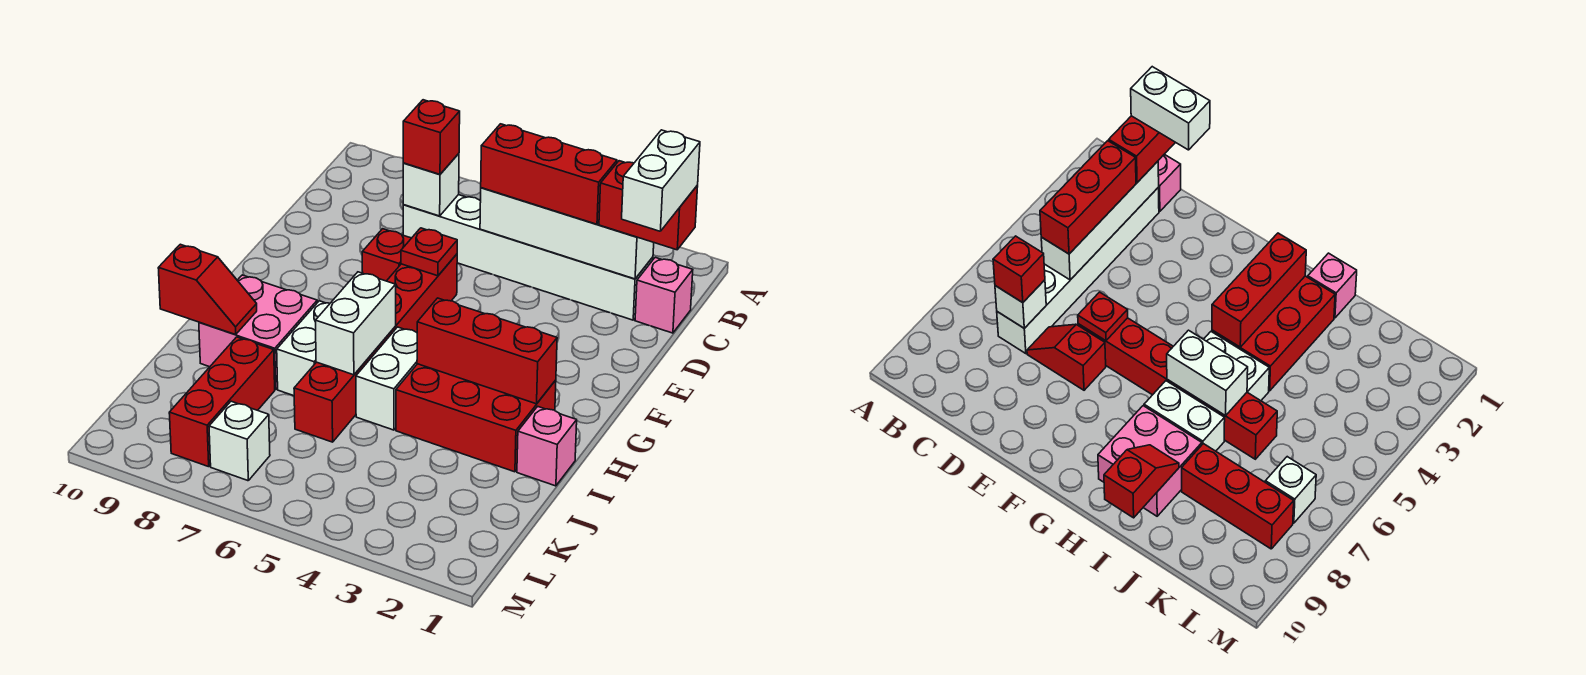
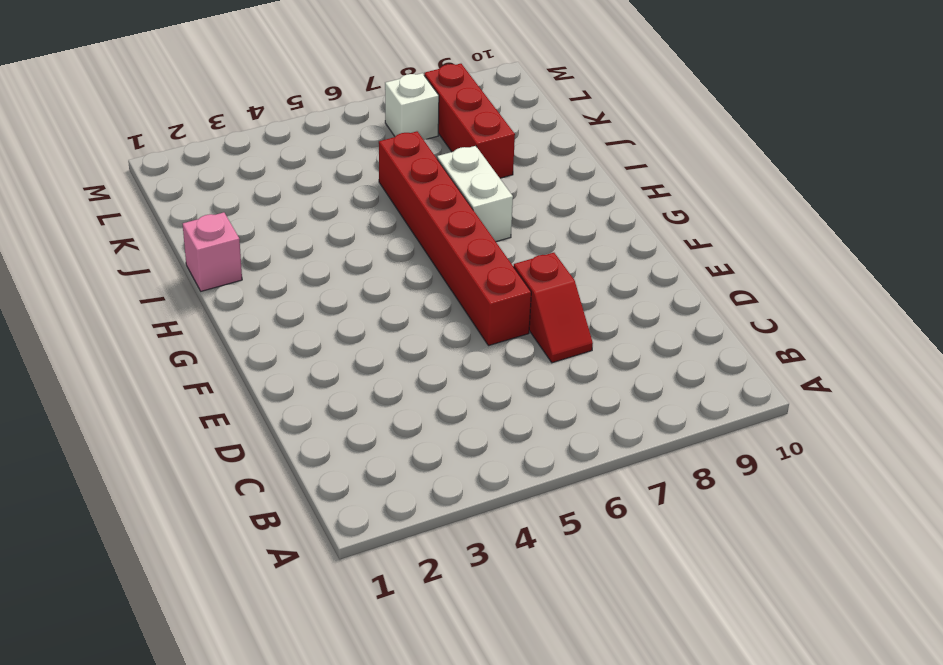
none -> pink 1x1 brick [635,258,693,333]
none -> white 1x6 brick [403,195,653,320]
none -> red 2x3 brick [396,364,556,472]

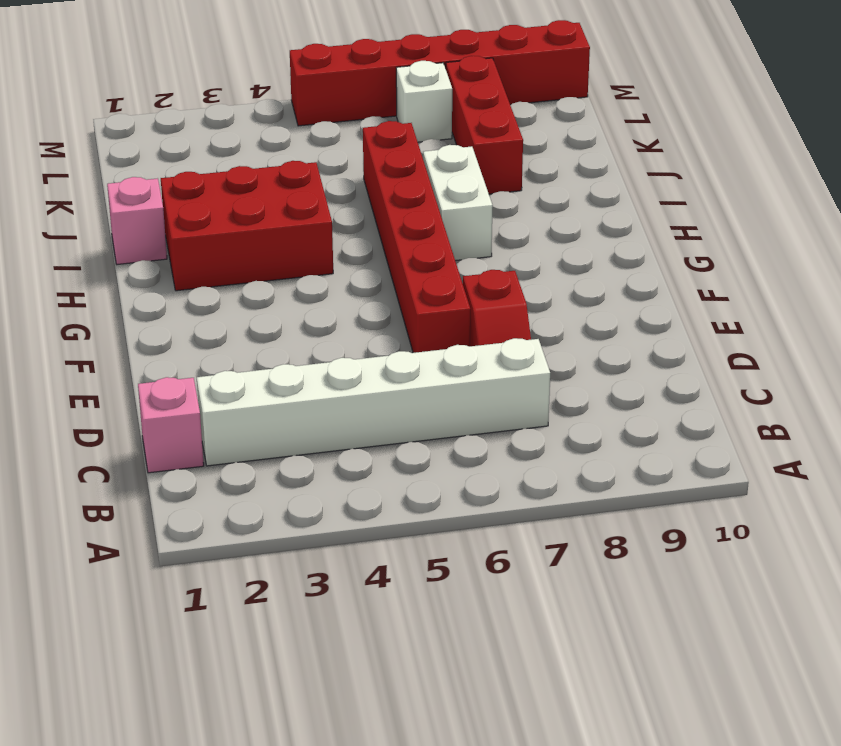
red 1x6 brick [290,20,590,126] -> none
none -> white 1x2 brick [356,327,417,430]
none -> pink 2x2 brick [199,275,317,389]
none -> white 1x4 brick [480,188,654,279]

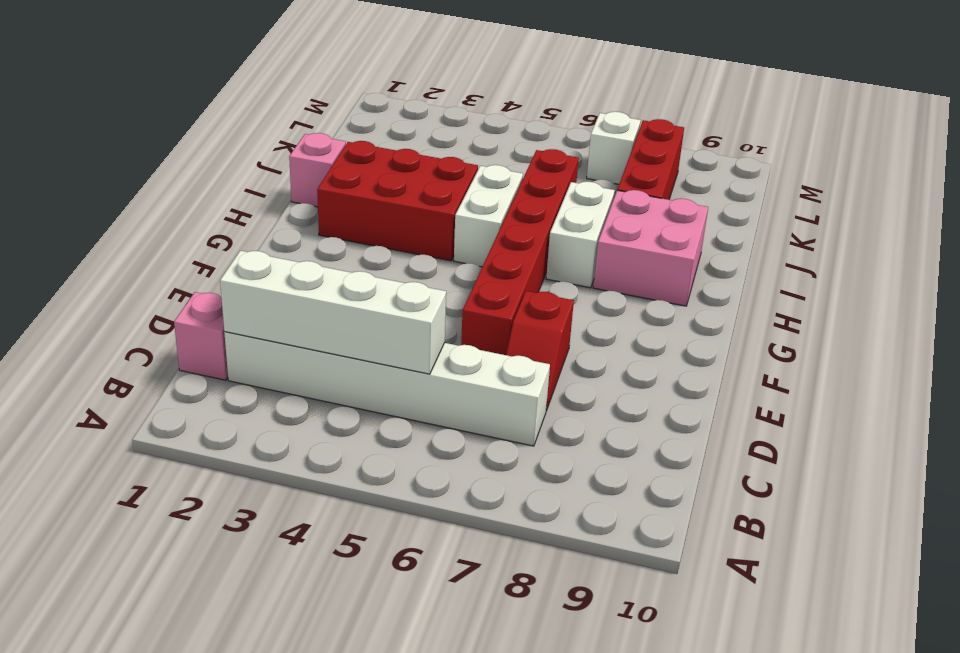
none -> white 1x1 brick [403,154,459,216]
none -> red 1x1 plate [401,228,457,276]
none -> red 1x3 brick [417,298,557,404]

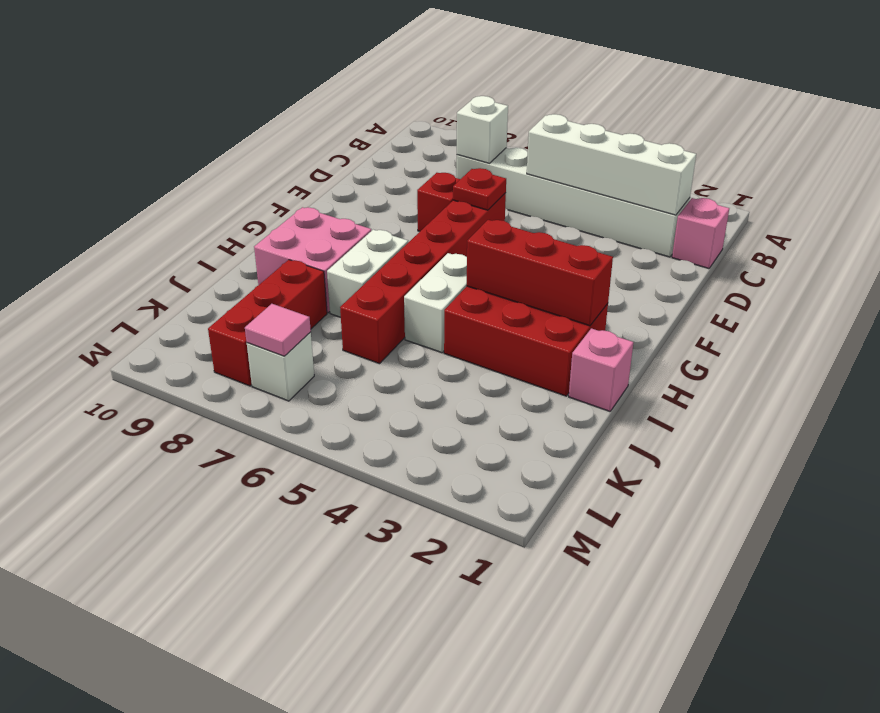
pink 1x1 tile [245,304,311,356] -> none
none -> white 1x2 brick [315,272,396,375]
none -> red 1x2 slope [158,244,257,334]
none -> red 1x2 brick [599,161,698,250]

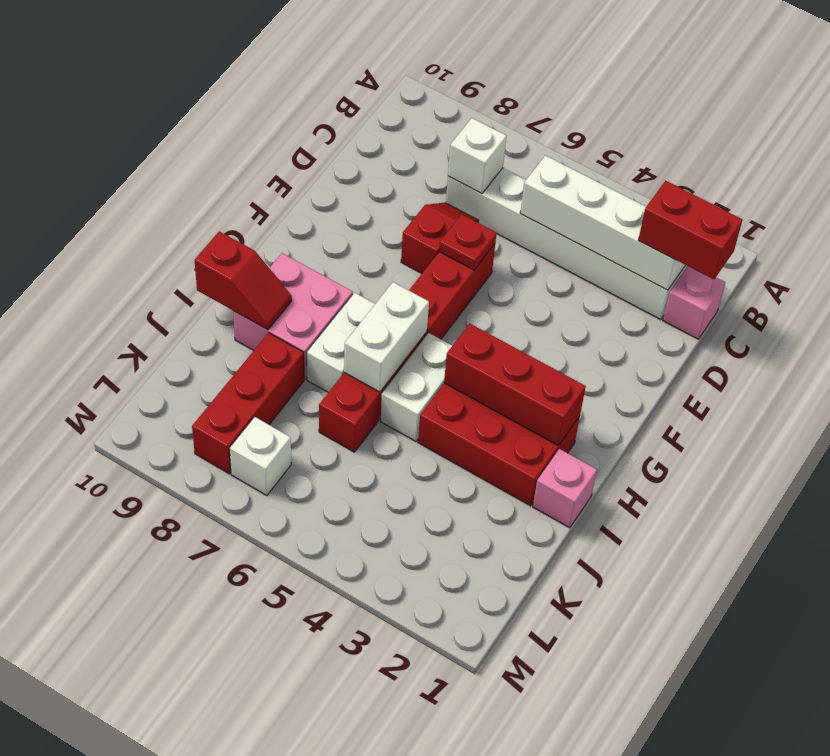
none -> red 1x3 brick [481,124,617,224]
none -> red 1x1 brick [403,100,460,174]
none -> white 1x2 brick [622,130,700,231]

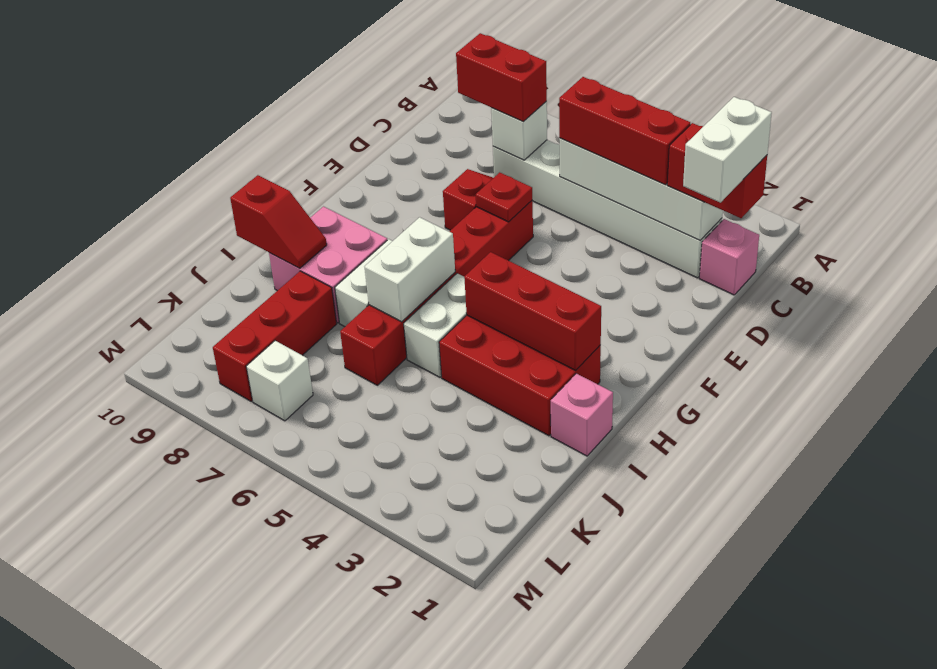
red 1x2 brick [456,33,547,122] -> red 1x1 brick [403,100,460,174]

